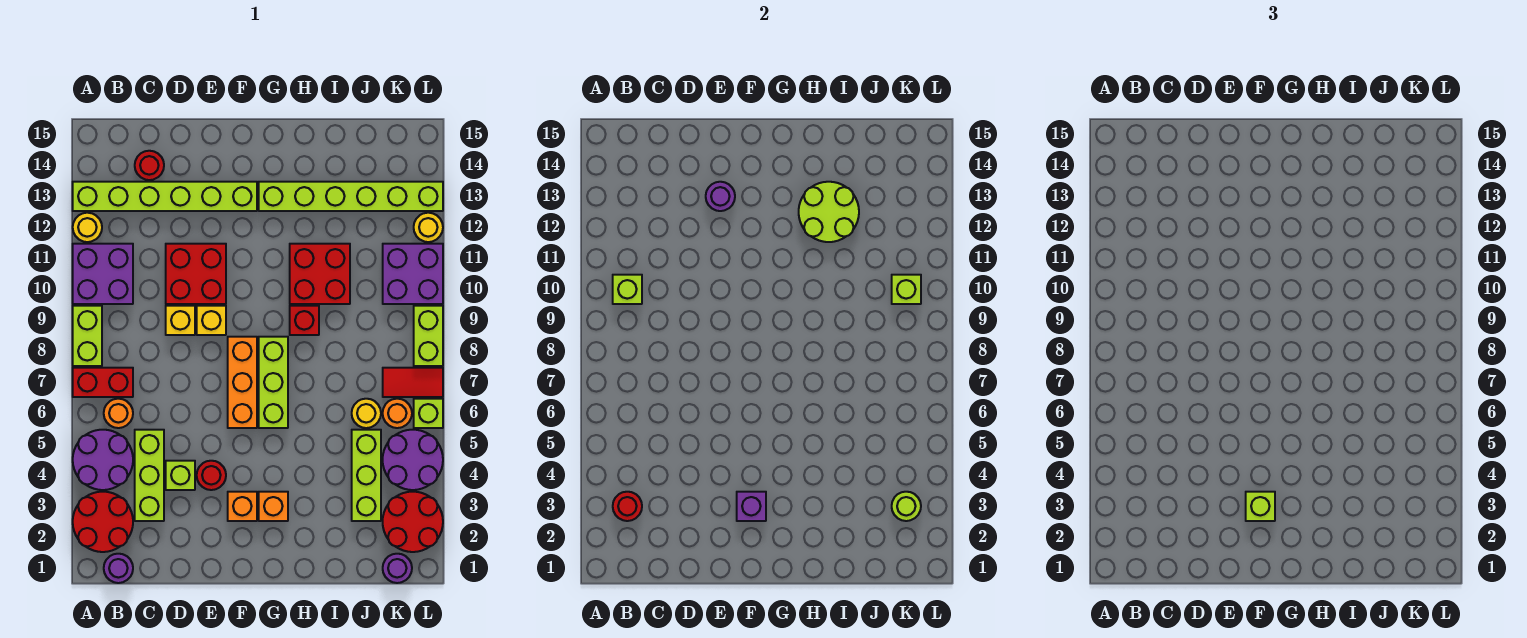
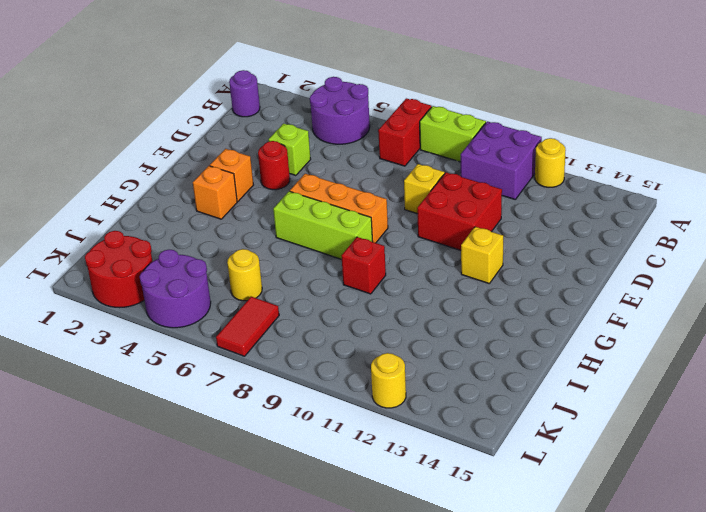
yellow 1x1 brick [461,227,503,283] -> yellow 1x1 brick moved to [197,306,226,335]
none -> red 2x2 round brick [73,492,133,552]
none -> lime 1x6 brick [73,182,257,211]
none -> orange 1x1 round brick [104,399,133,428]
none -> lime 1x3 brick [135,430,164,521]

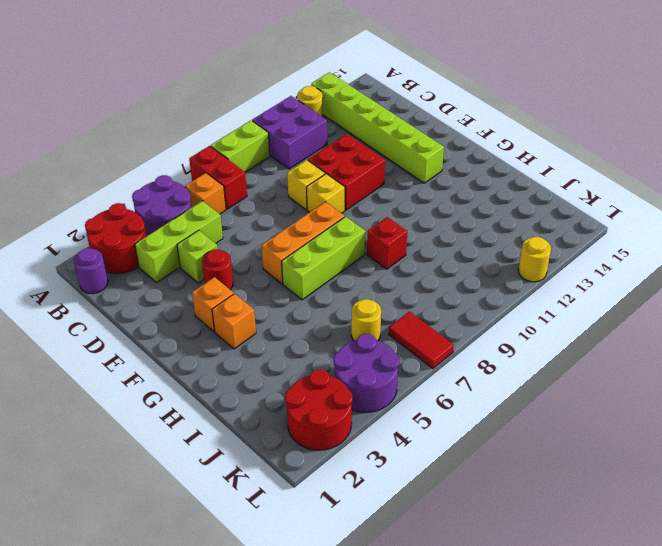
orange 1x1 brick [185,173,226,214] -> orange 1x1 round brick [104,399,133,428]
none -> red 1x1 round brick [135,151,164,180]
none -> lime 1x6 brick [259,182,443,211]
none -> red 2x2 brick [290,244,350,304]
none -> lime 1x3 brick [352,430,381,521]

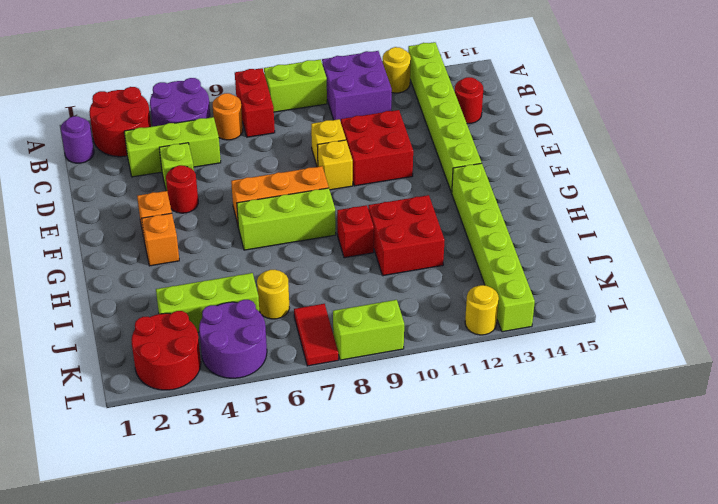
none -> purple 1x1 round brick [383,554,412,583]
none -> orange 1x1 round brick [383,399,412,428]
none -> purple 2x2 brick [383,244,443,304]
none -> lime 1x1 brick [414,399,443,428]

